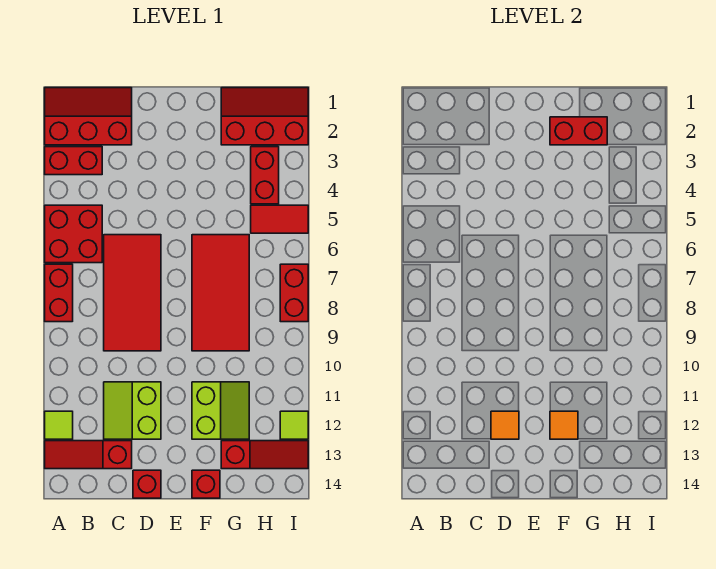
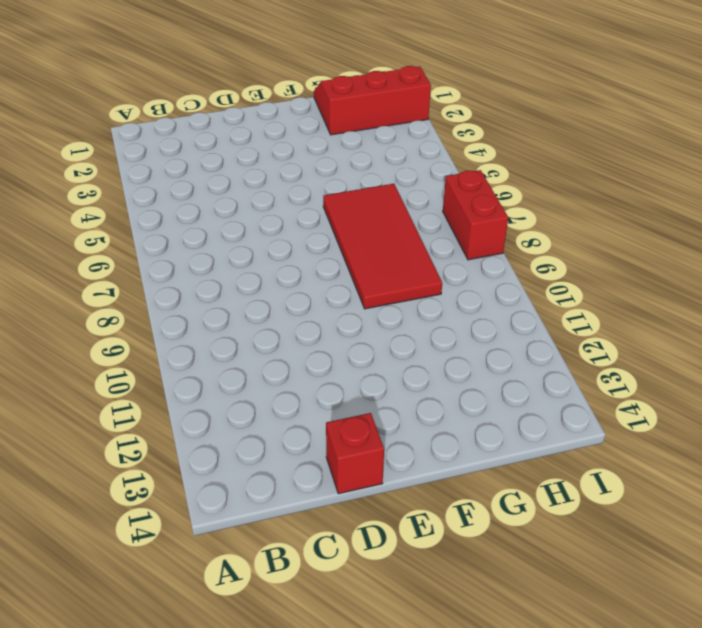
none -> red 2x3 slope [45,88,132,145]
none -> red 1x2 brick [45,147,102,175]
none -> red 2x2 brick [45,205,102,263]

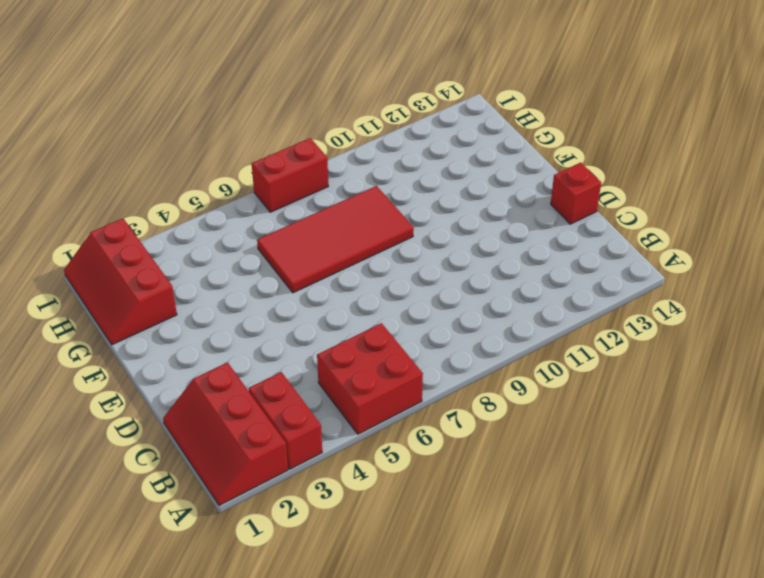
none -> red 1x2 brick [45,264,73,322]
none -> lime 1x1 tile [45,411,73,439]
none -> red 1x3 slope [45,441,132,469]

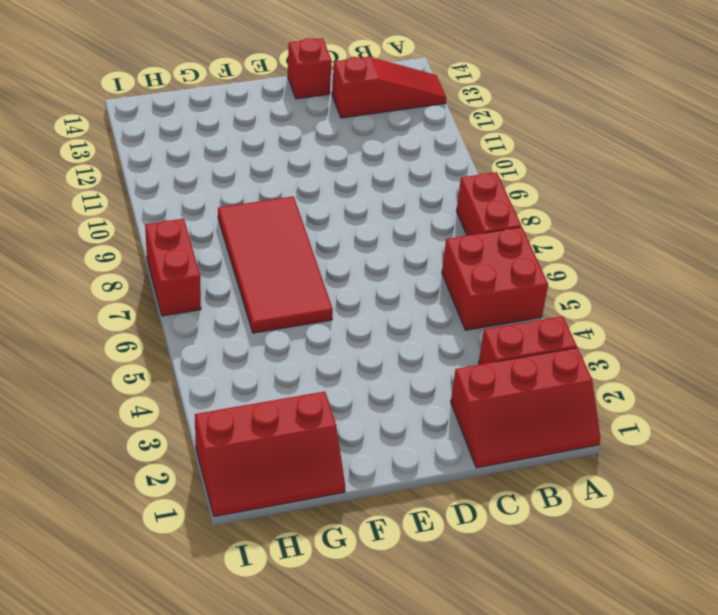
none -> lime 1x1 tile [45,411,73,439]
none -> red 2x4 tile [104,235,161,351]
none -> lime 2x2 slope [104,382,161,439]

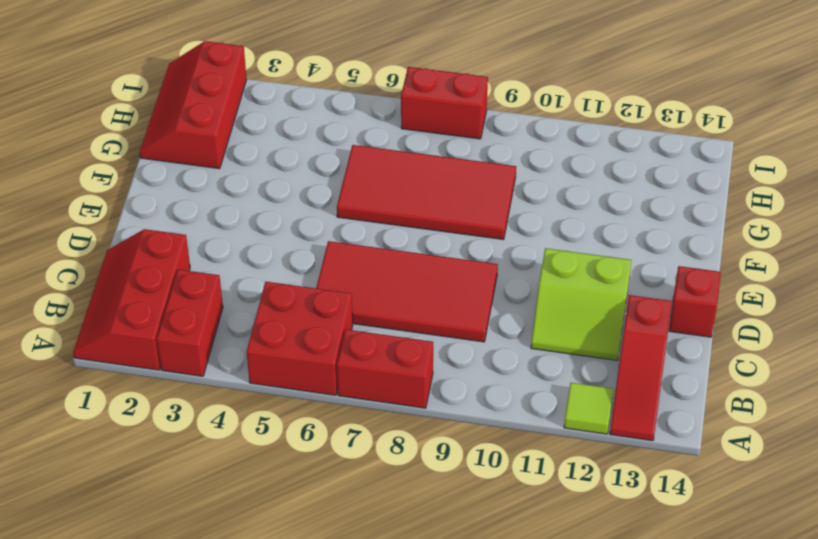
none -> lime 2x2 slope [192,382,249,439]
none -> red 1x1 brick [192,470,220,498]
none -> red 1x3 slope [221,441,308,469]

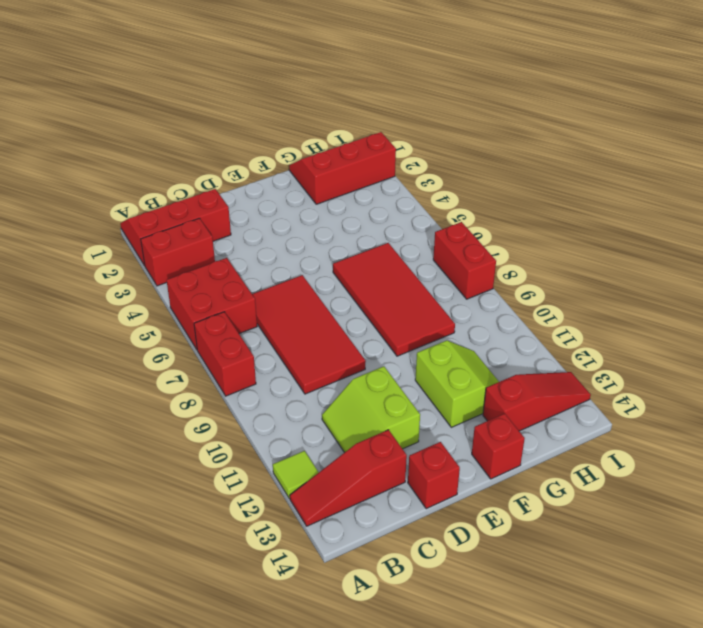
none -> red 1x2 brick [251,147,279,204]
none -> red 1x2 tile [251,205,308,233]
none -> lime 1x1 tile [280,411,308,439]

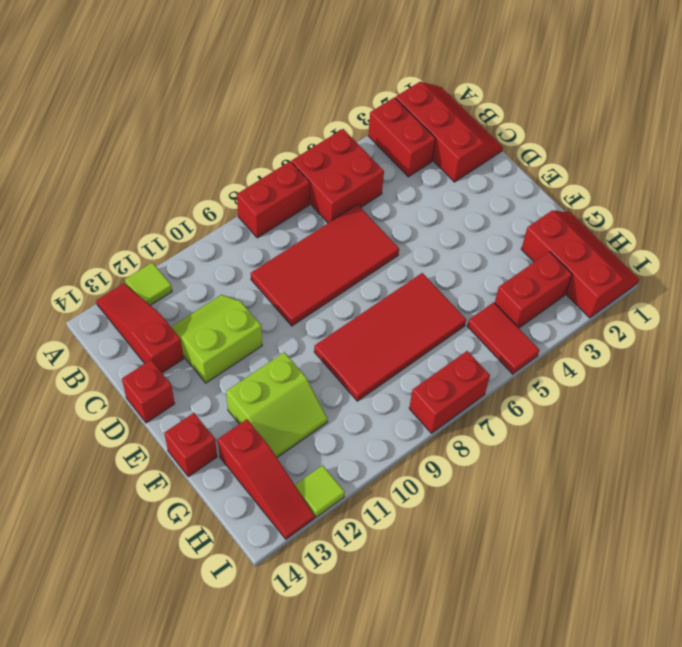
none -> orange 1x1 tile [491,411,519,439]
none -> red 1x2 brick [550,117,607,145]
none -> orange 1x1 tile [550,411,578,439]

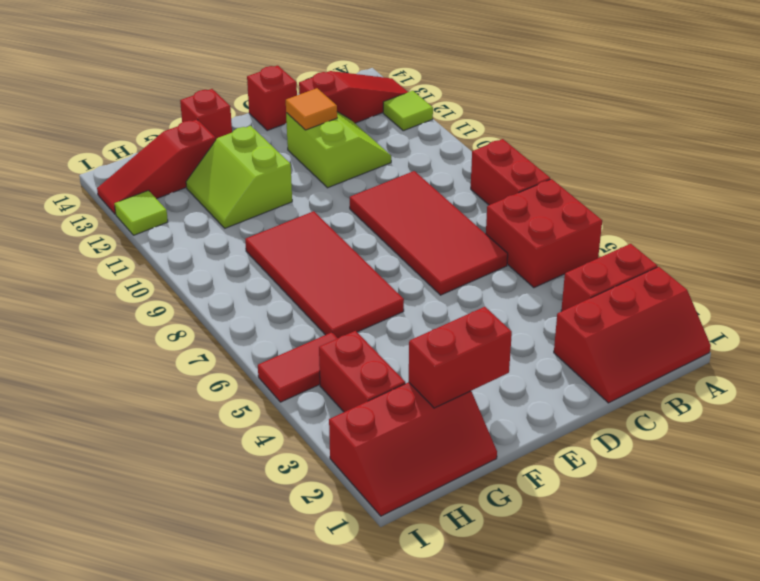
none -> red 1x2 brick [280,264,308,322]
none -> orange 1x1 tile [550,411,578,439]

